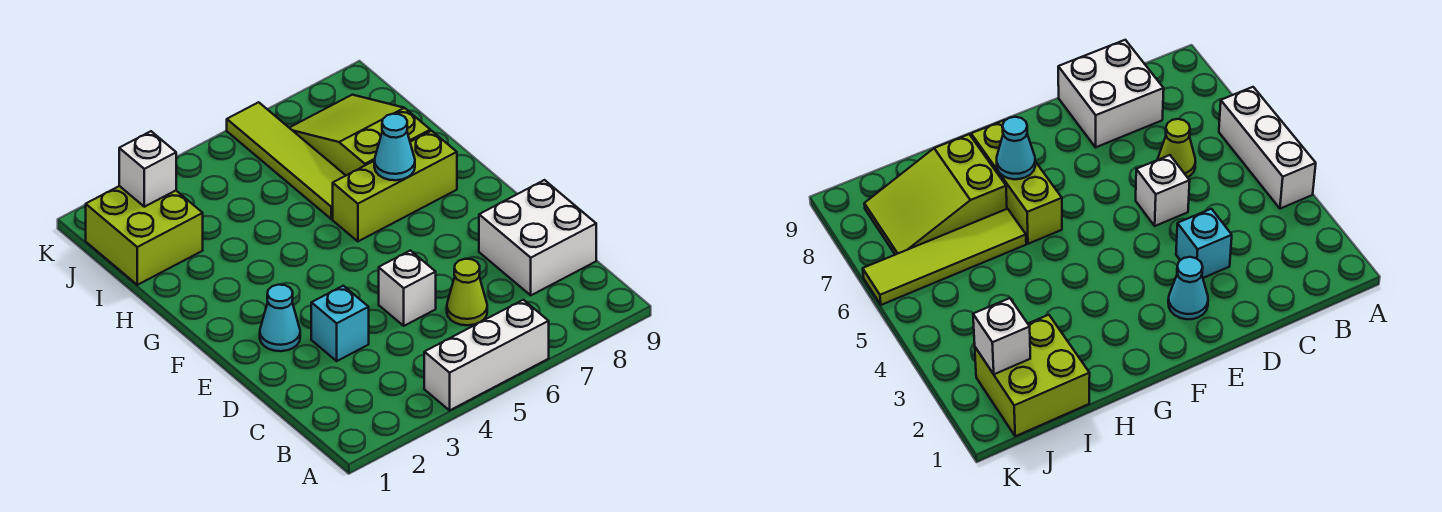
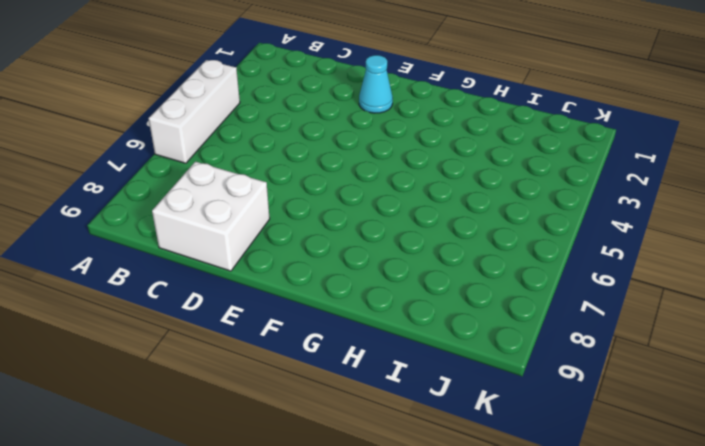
none -> lime 1x1 cone [447,259,487,325]
none -> cyan 1x1 brick [311,286,369,361]
none -> white 1x1 brick [379,250,436,326]

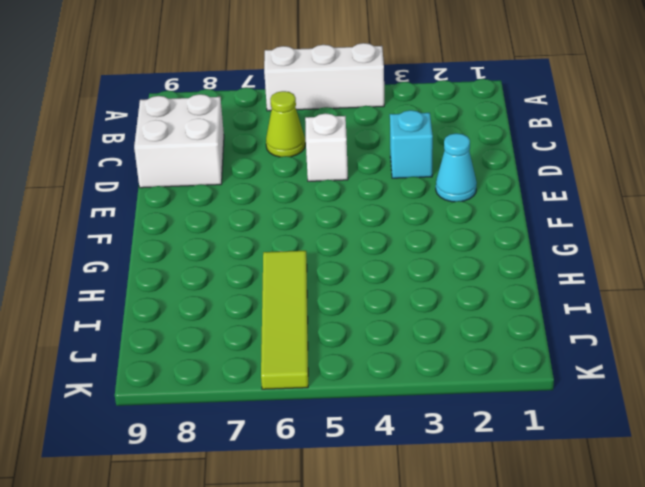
none -> lime 1x3 brick [333,131,457,241]
none -> lime 2x3 slope [290,95,430,175]
none -> lime 2x2 brick [86,186,203,285]

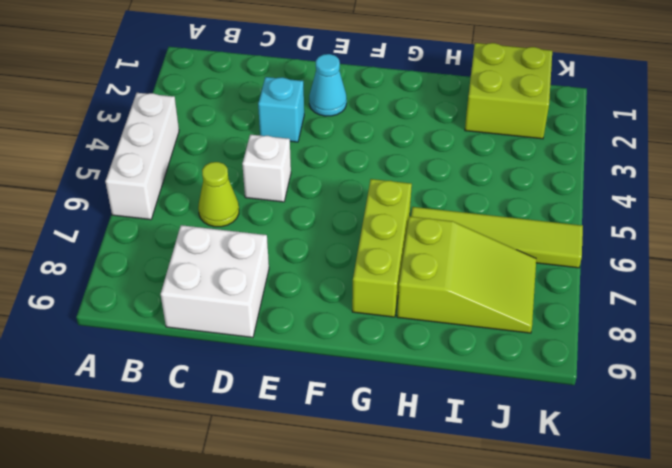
none -> cyan 1x1 cone [374,114,415,180]
none -> white 1x1 brick [119,131,176,207]

